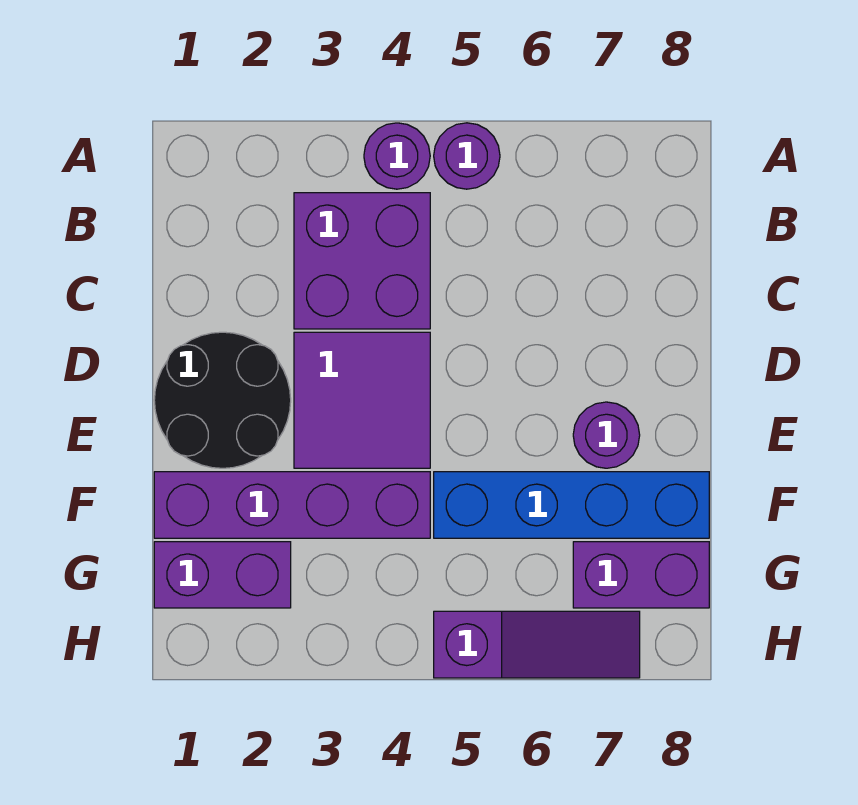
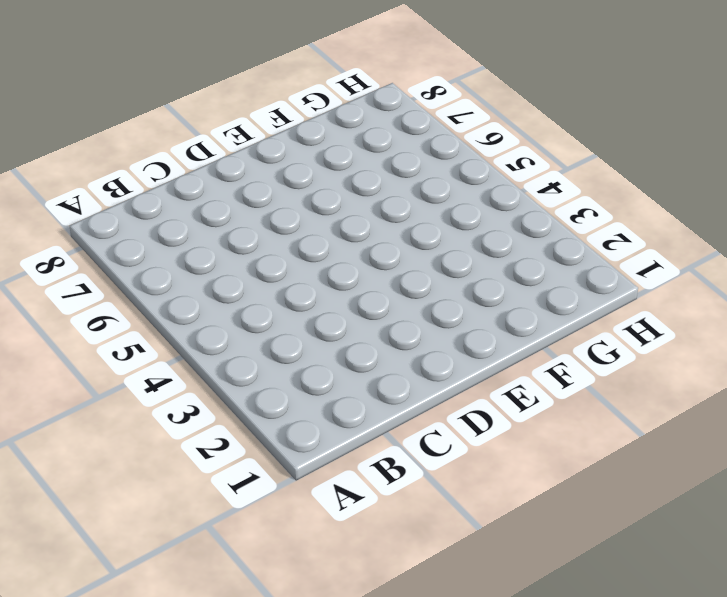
none -> purple 1x1 round brick [364,123,430,189]
none -> purple 1x1 round brick [434,123,500,189]

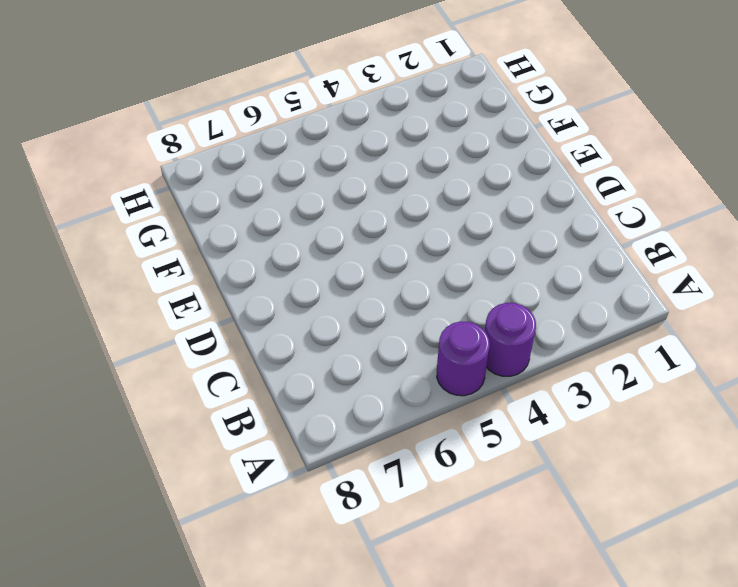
none -> purple 2x2 brick [294,193,430,329]
none -> black 2x2 round brick [154,332,291,468]

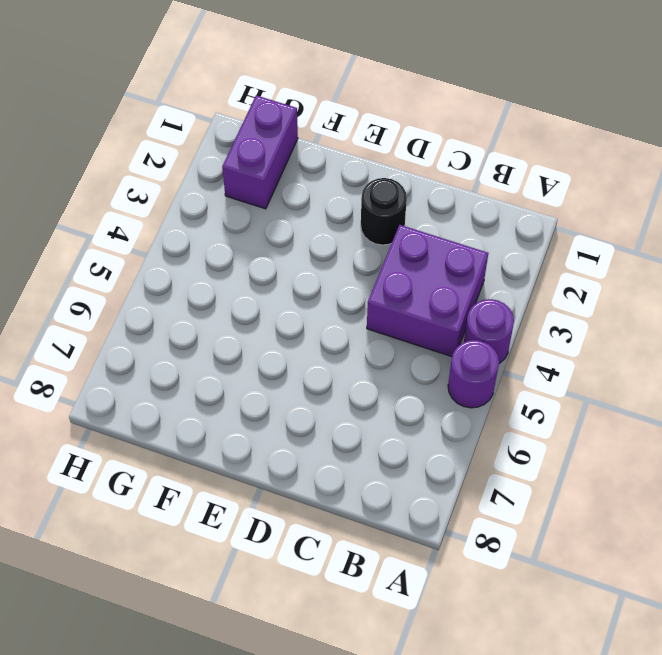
black 1x1 round brick [361,178,407,245] -> black 2x2 round brick [154,332,291,468]
none -> purple 2x2 tile [294,332,430,468]
none -> purple 1x1 round brick [573,402,640,468]

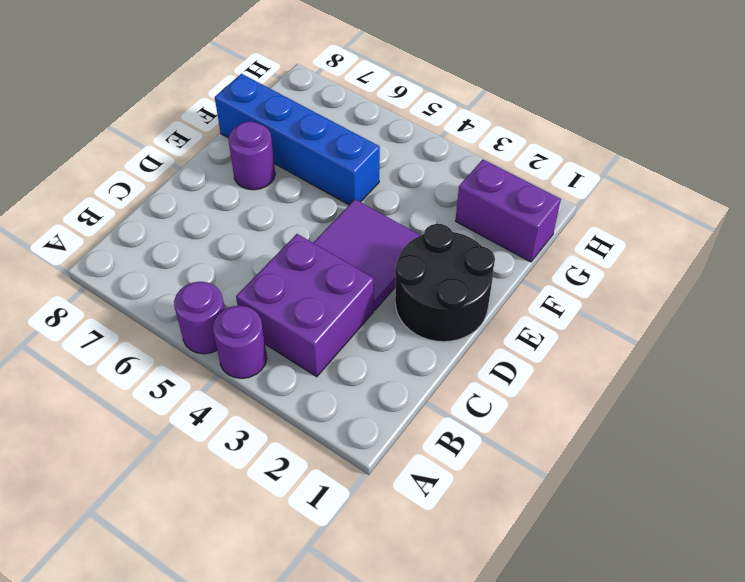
none -> purple 1x4 brick [154,472,430,538]
none -> purple 1x2 brick [573,542,709,608]

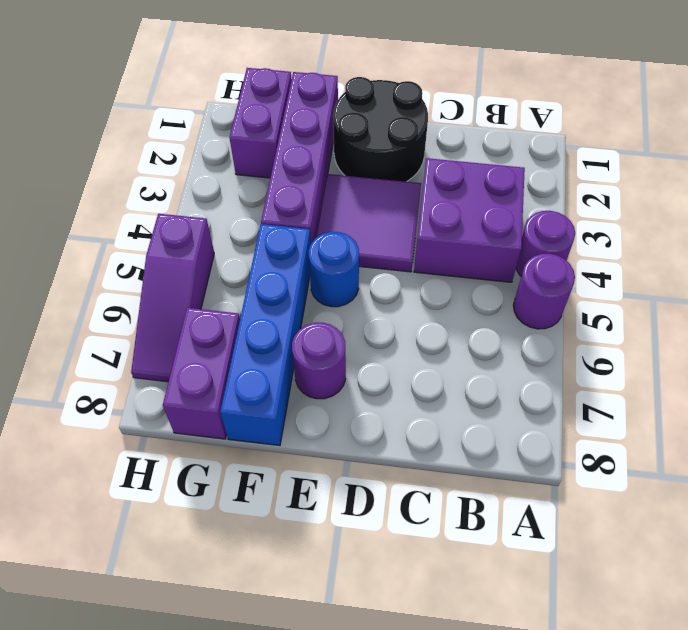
blue 1x1 round brick [309,232,359,307] -> none

